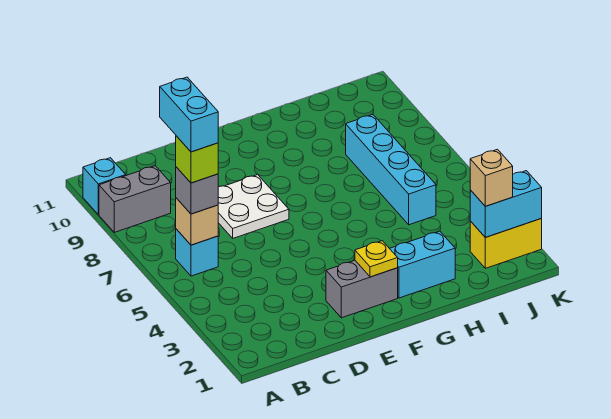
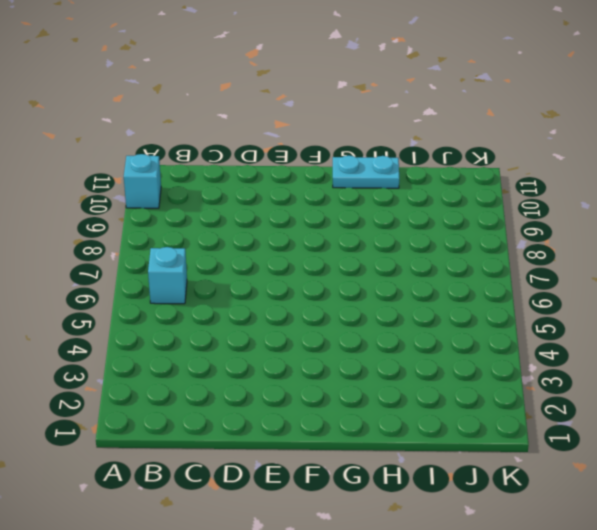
cyan 1x2 plate [333,155,399,188] -> none
none -> grey 1x2 brick [99,166,171,232]
none -> white 2x2 plate [218,175,289,238]
none -> grey 1x2 brick [326,260,398,318]

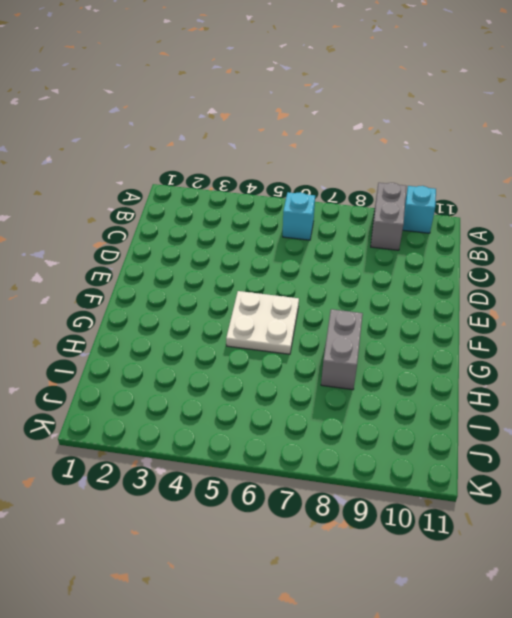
white 2x2 plate [226,291,299,354] -> white 2x2 plate moved to [218,175,289,238]
grey 1x2 brick [321,309,363,390] -> grey 1x2 brick moved to [326,260,398,318]
none -> cyan 1x2 brick [389,231,455,298]
none -> cyan 1x4 brick [346,114,436,225]
none -> yellow 1x2 brick [470,219,542,268]

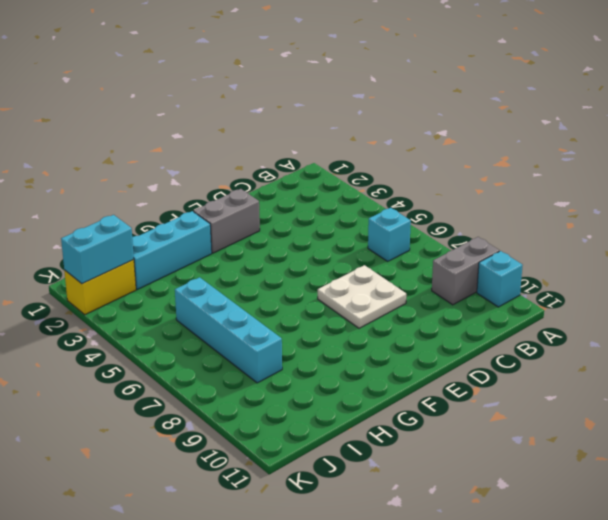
cyan 1x3 brick [132,211,212,289] -> cyan 1x2 brick [389,231,455,298]
none -> tan 1x1 brick [176,198,218,245]
none -> yellow 1x1 plate [355,241,398,277]
none -> grey 1x1 brick [176,167,218,214]

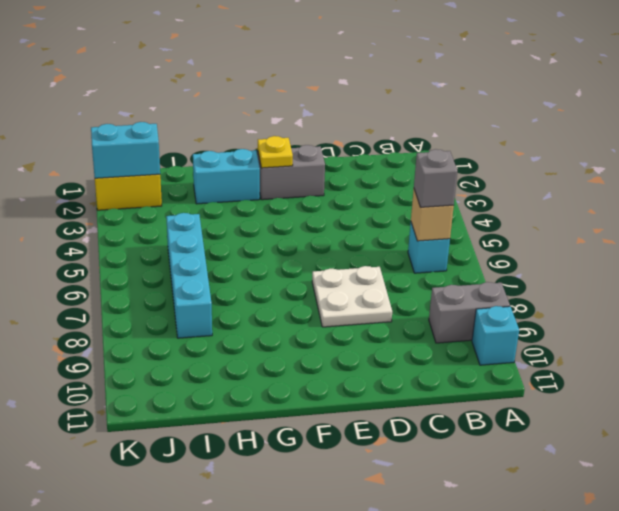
none -> tan 1x1 brick [470,149,513,206]
none -> lime 1x1 brick [176,136,218,183]
none -> cyan 1x2 brick [160,77,218,152]

